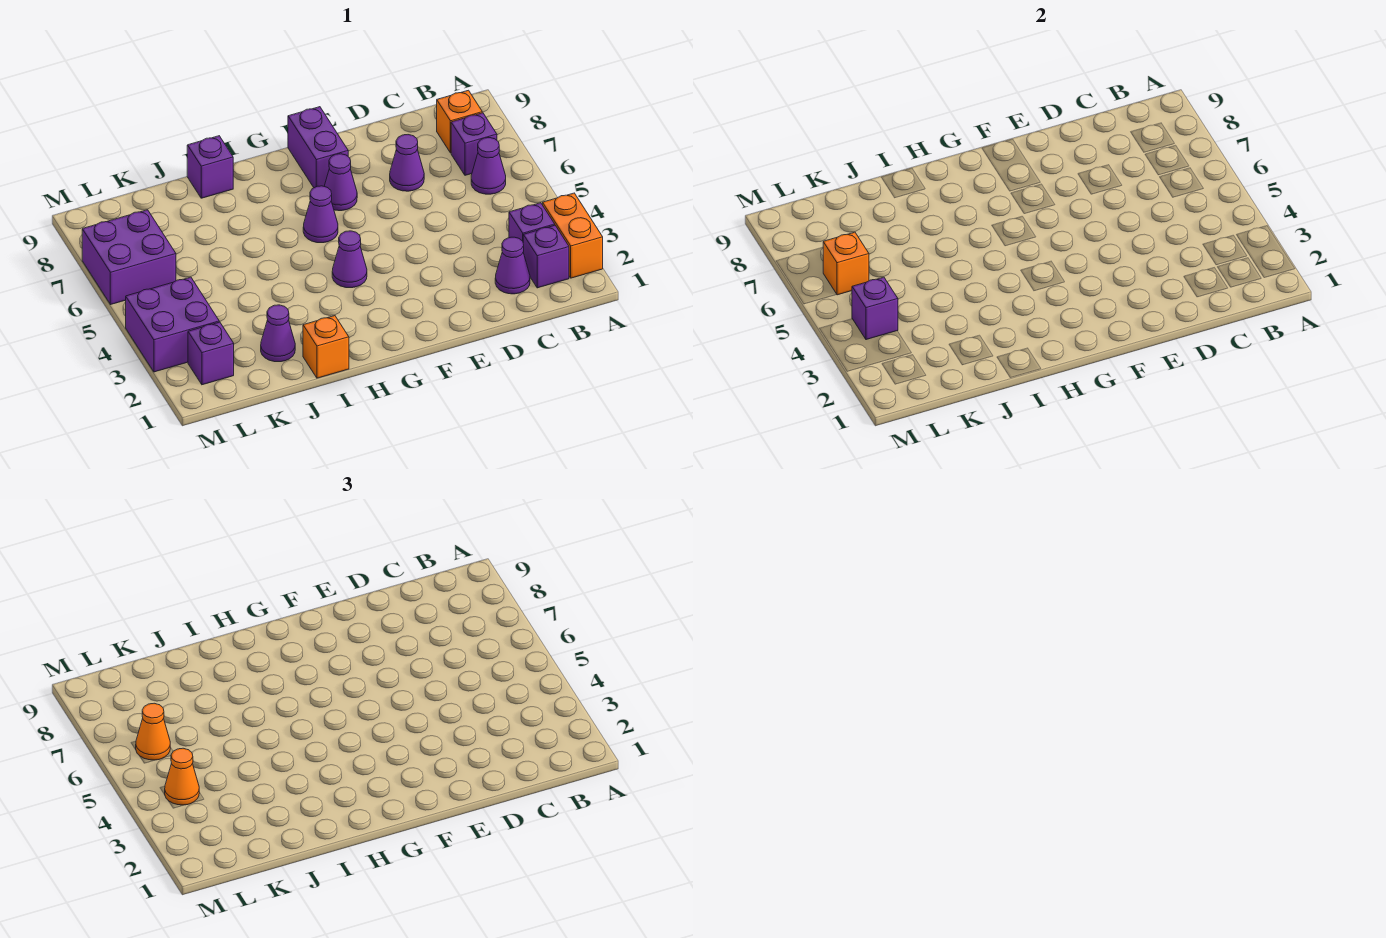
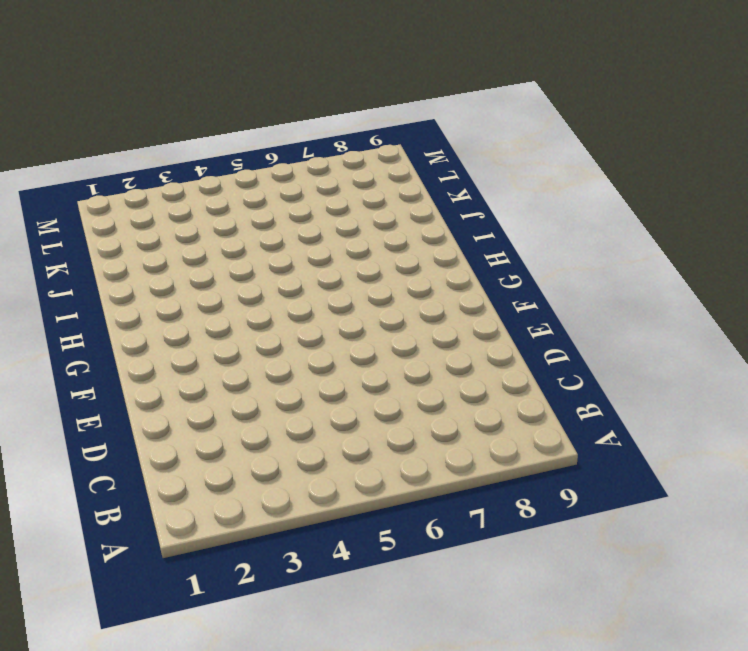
none -> orange 1x2 brick [543,193,603,278]
none -> purple 1x1 brick [523,225,569,288]
none -> purple 1x1 brick [509,203,555,241]

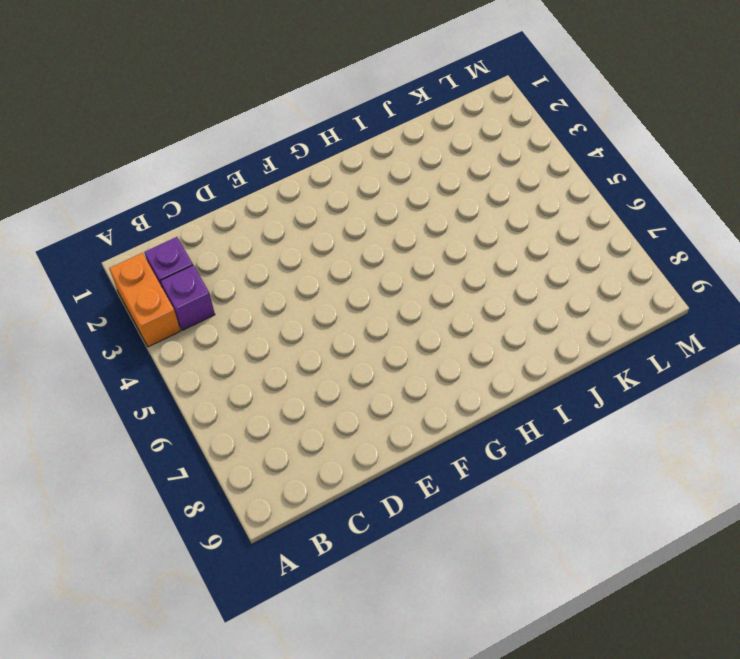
none -> purple 1x1 cone [471,138,506,194]
none -> purple 1x1 brick [451,113,497,175]
none -> orange 1x1 brick [437,90,482,153]

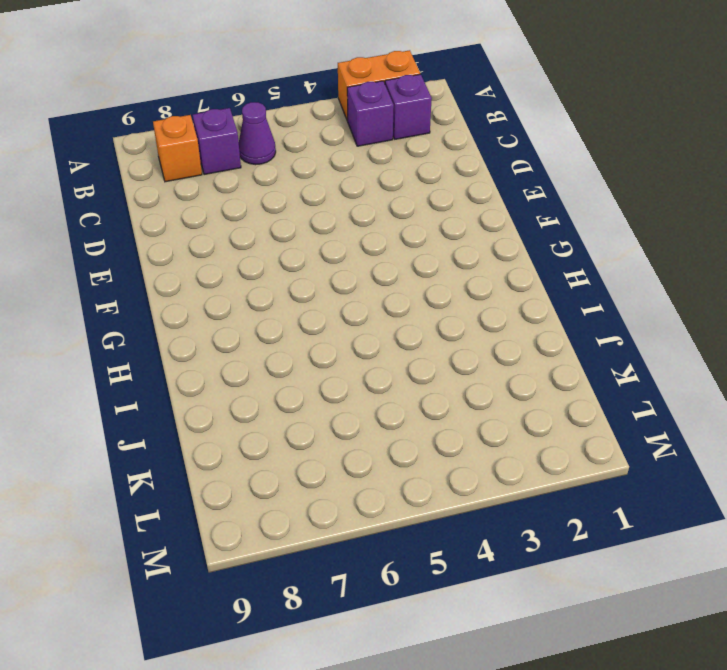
none -> purple 1x1 cone [495,237,530,294]
none -> purple 1x1 cone [390,135,424,191]
none -> purple 1x1 cone [324,154,357,211]

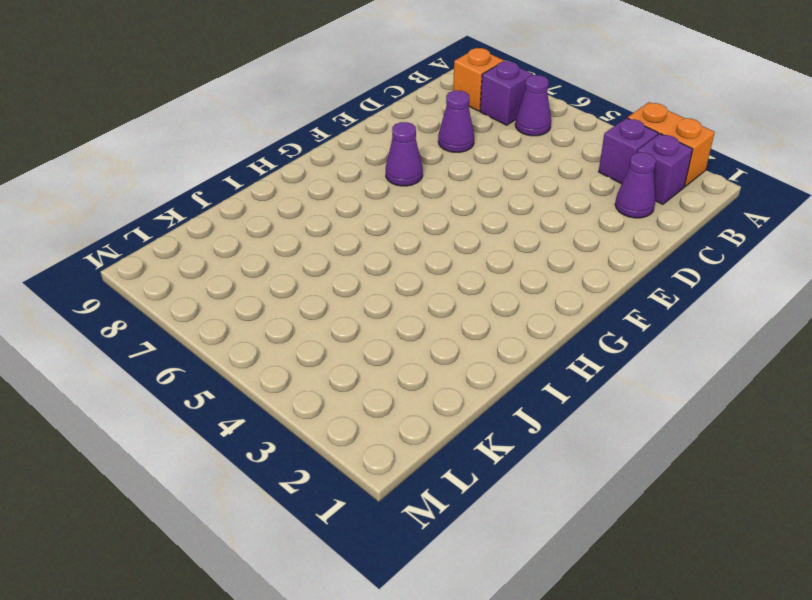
none -> purple 1x2 brick [288,107,348,188]
none -> purple 1x1 cone [332,231,367,288]
none -> purple 1x1 cone [303,186,338,243]

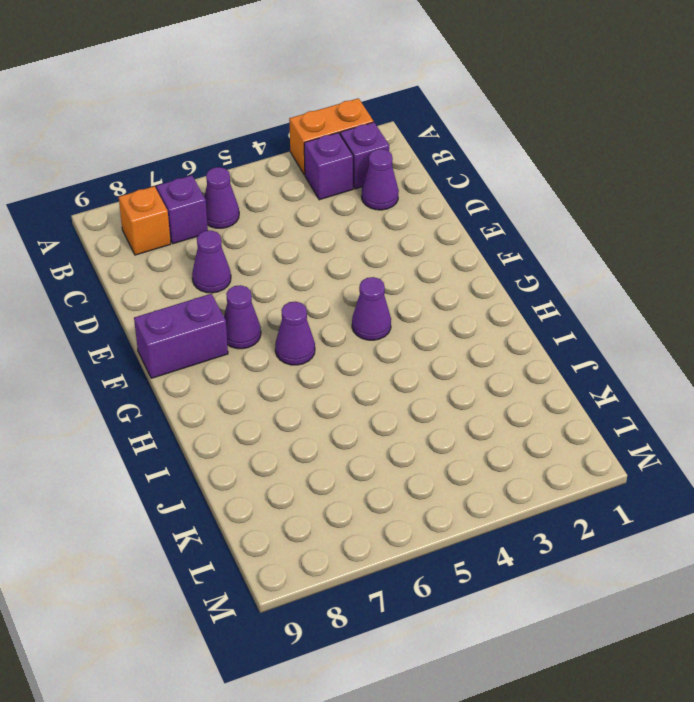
none -> orange 1x1 brick [303,316,349,378]
none -> purple 1x1 brick [187,136,233,198]
none -> purple 1x1 cone [261,305,295,362]

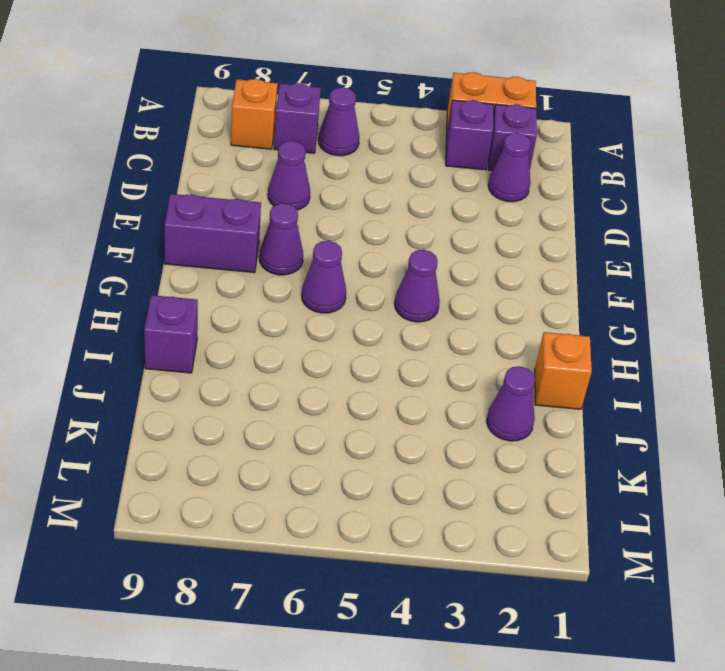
none -> purple 1x1 brick [188,322,234,385]
none -> purple 2x2 brick [126,277,219,372]
none -> purple 2x2 brick [82,210,176,305]

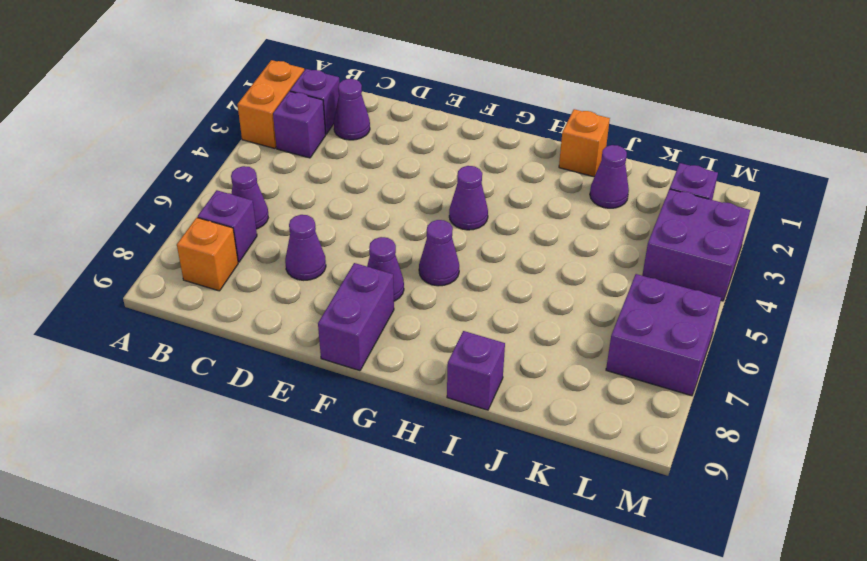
none -> purple 1x1 brick [852,277,898,340]
none -> orange 1x1 brick [823,232,869,295]
none -> orange 1x1 cone [165,748,199,805]

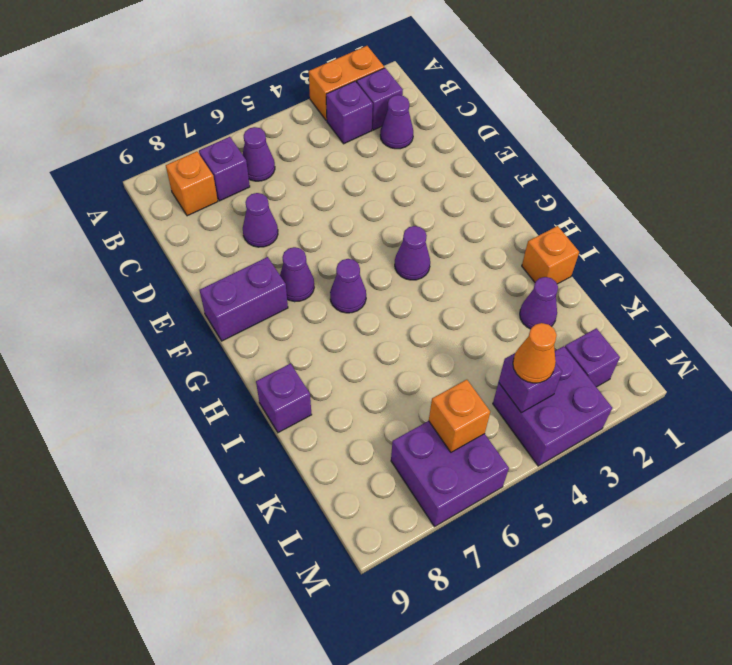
none -> orange 1x1 cone [136,703,170,760]

